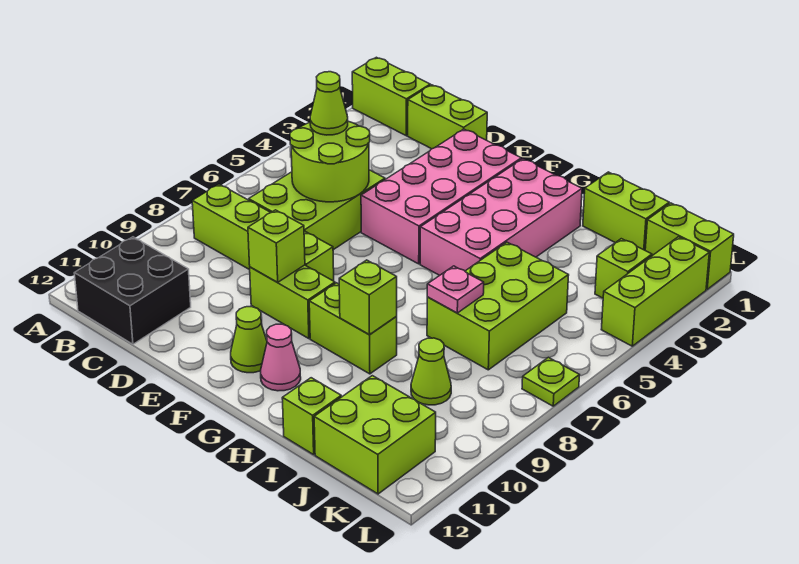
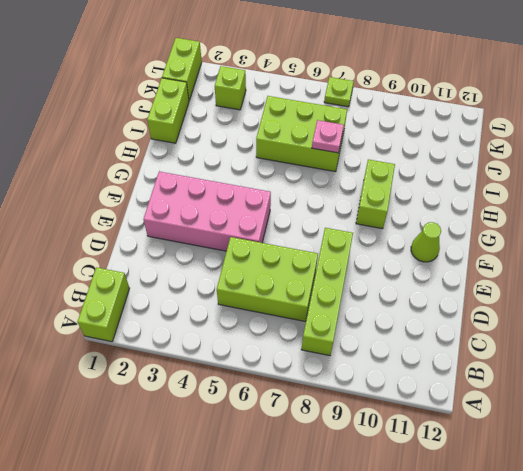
none -> black 2x2 brick [74,237,191,344]
none -> lime 1x2 brick [408,85,487,149]
none -> lime 1x2 brick [250,265,335,339]

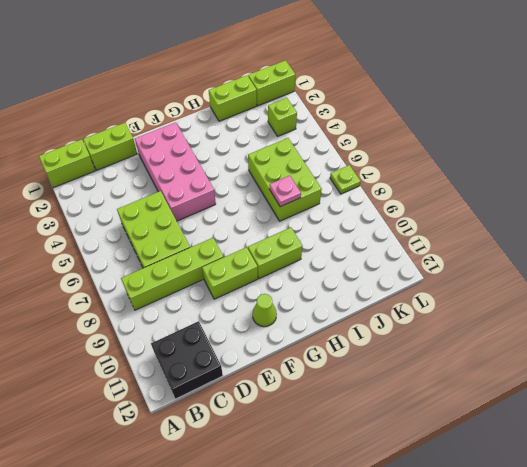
none -> pink 2x4 brick [420,159,582,275]
none -> pink 1x1 cone [261,324,301,391]
none -> lime 1x1 brick [282,378,341,455]

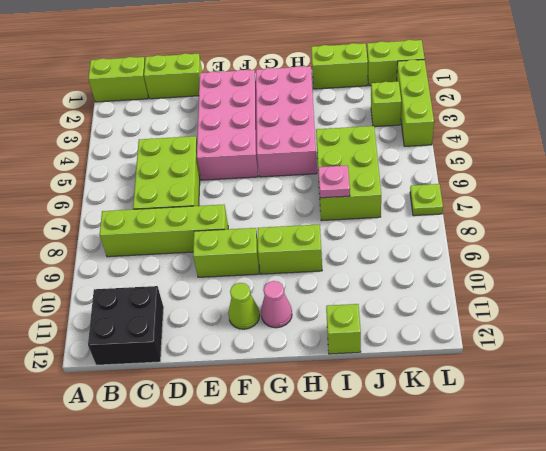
none -> lime 1x1 cone [411,338,451,405]
none -> lime 2x2 brick [314,376,436,494]
none -> lime 2x2 round brick [290,121,370,202]

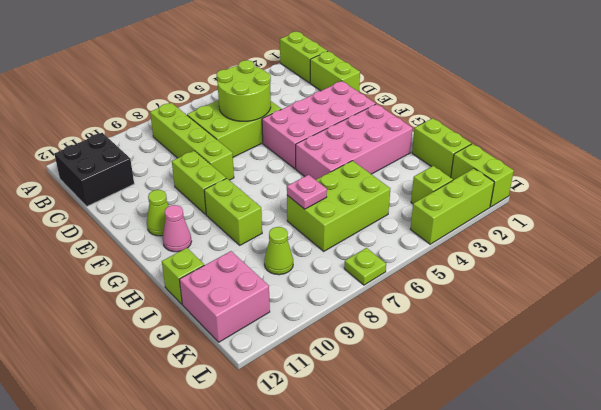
pink 2x2 brick [179,251,270,342] -> lime 2x2 brick [314,376,436,494]
none -> lime 1x1 brick [248,210,305,282]
none -> lime 1x1 brick [339,260,397,335]
none -> lime 1x1 cone [310,72,348,135]

